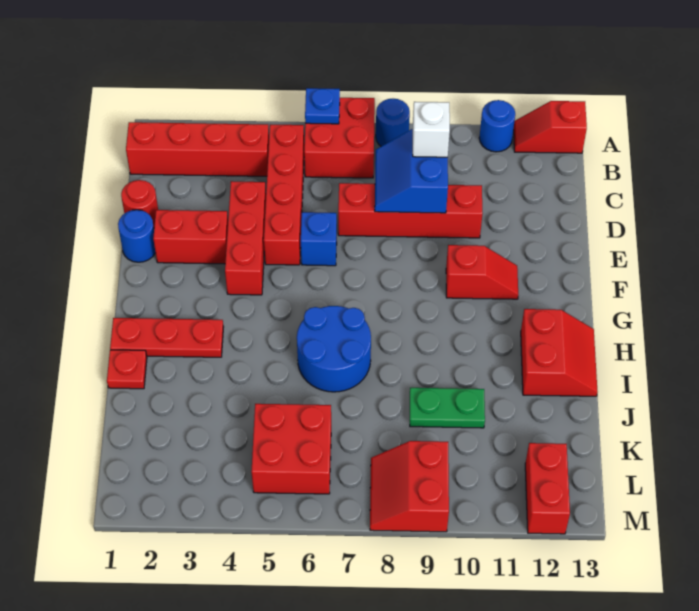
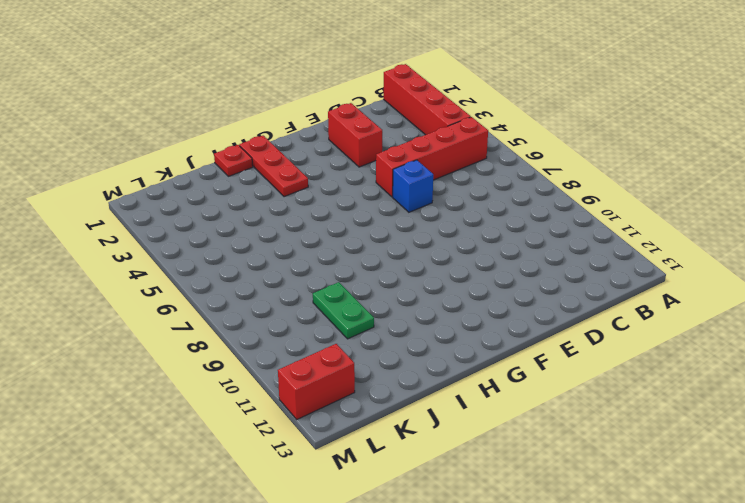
none -> red 2x2 brick [304,98,375,178]
none -> blue 1x1 round brick [376,99,410,146]
none -> blue 1x1 round brick [479,100,515,152]

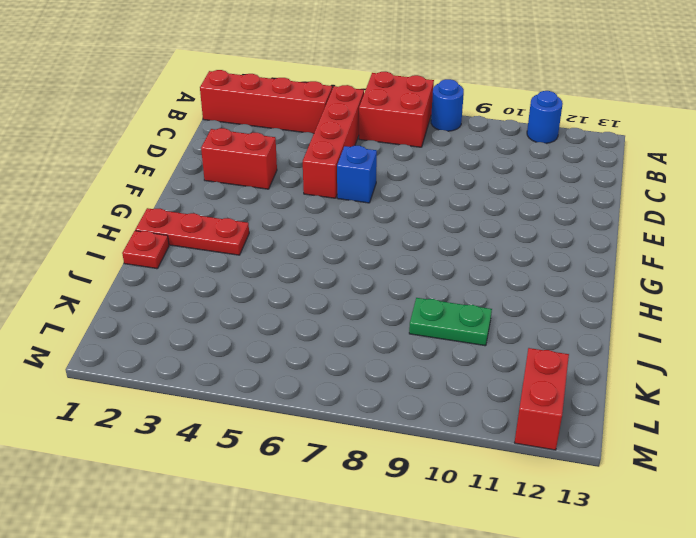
none -> red 1x2 slope [514,101,587,153]
none -> red 1x1 round brick [121,180,158,226]
none -> red 1x3 brick [225,181,266,295]

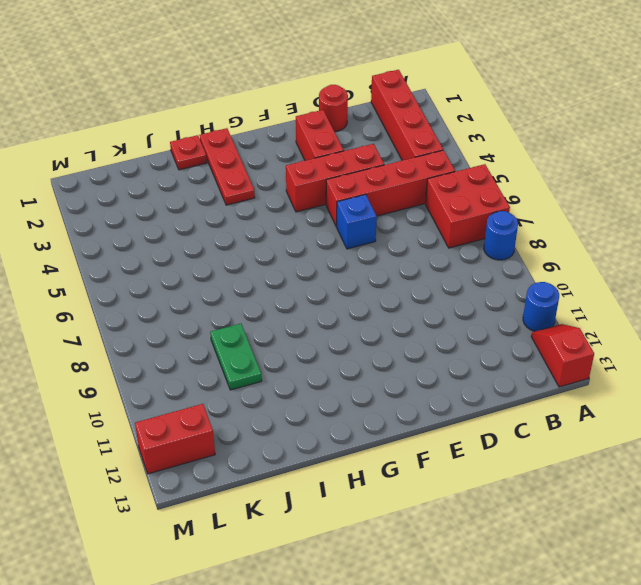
none -> red 1x4 brick [338,183,482,238]
none -> blue 1x1 round brick [118,210,156,262]
none -> red 1x2 slope [446,245,518,299]

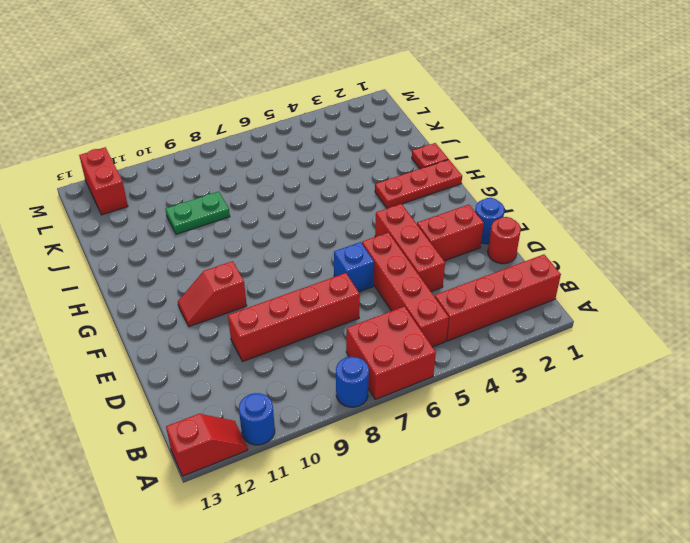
none -> blue 2x2 round brick [297,306,371,392]
none -> red 2x2 slope [521,309,598,396]
none -> red 2x2 brick [251,404,331,494]

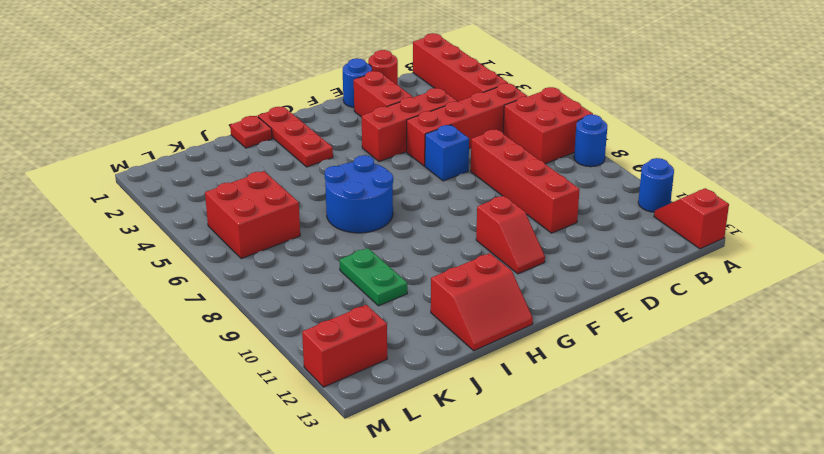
none -> red 2x2 slope [370,441,449,532]
none -> blue 1x1 plate [305,88,340,124]
none -> blue 2x2 slope [375,129,448,213]

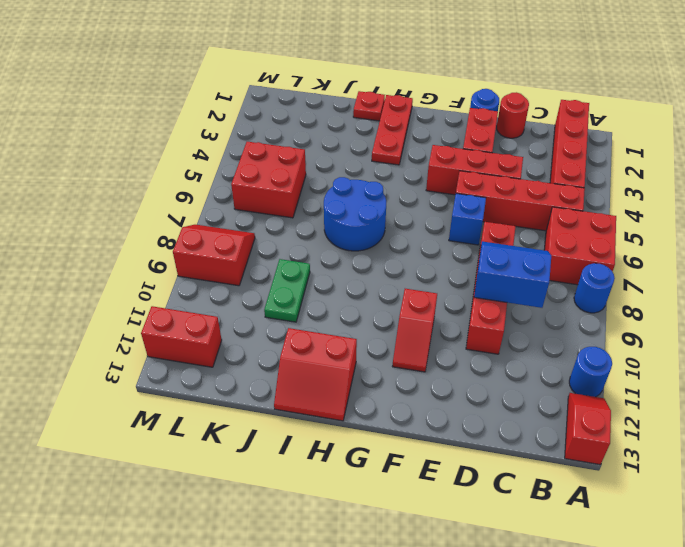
none -> blue 1x1 plate [305,88,340,124]
none -> white 1x1 brick [413,102,450,157]

